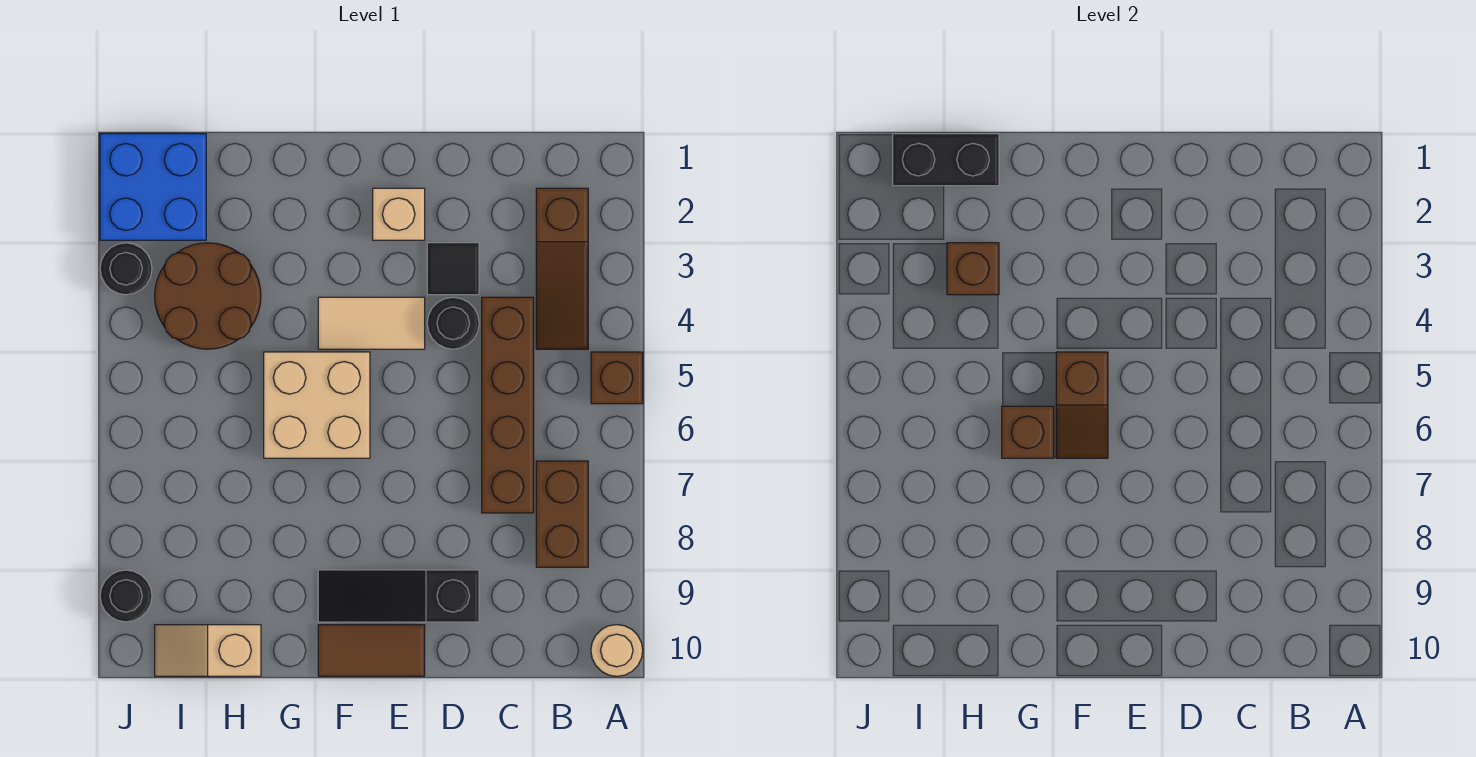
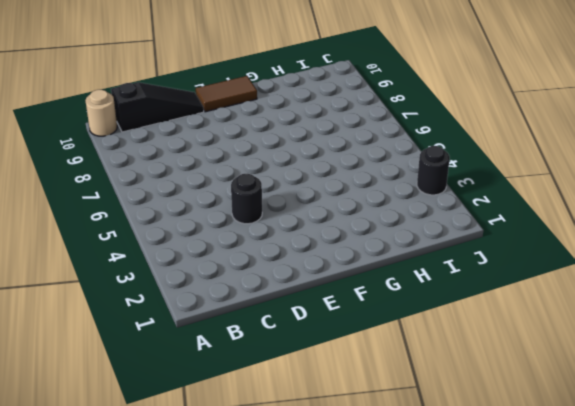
black 1x3 slope [111,82,204,132] -> black 1x3 slope moved to [318,570,479,622]
none -> brown 1x1 brick [591,352,643,404]
none -> brown 1x3 slope [536,188,588,349]
none -> brown 1x2 brick [536,461,588,567]

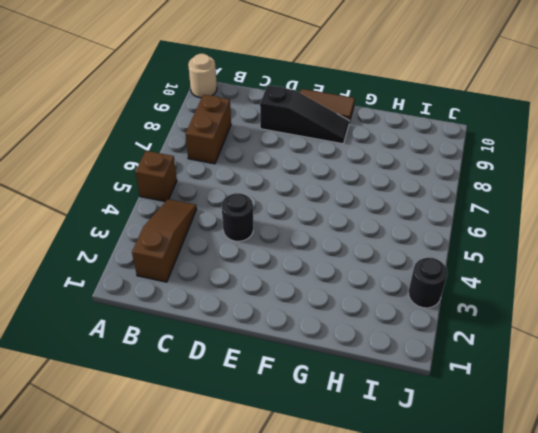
none -> brown 1x4 brick [482,297,534,513]
none -> black 1x1 tile [427,243,479,295]
none -> tan 1x1 brick [373,188,425,240]

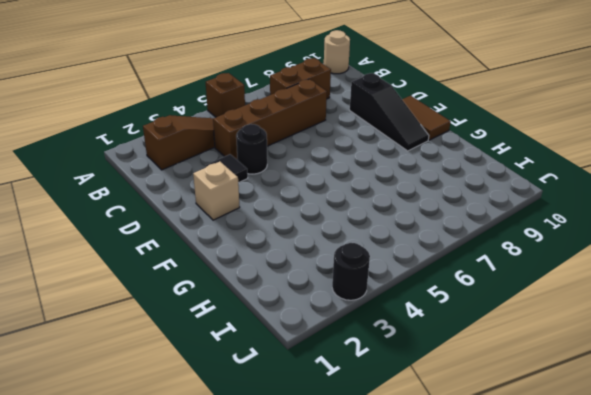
none -> tan 1x2 tile [318,297,425,349]
none -> tan 2x2 brick [264,352,370,458]
none -> brown 2x2 round brick [155,243,261,349]

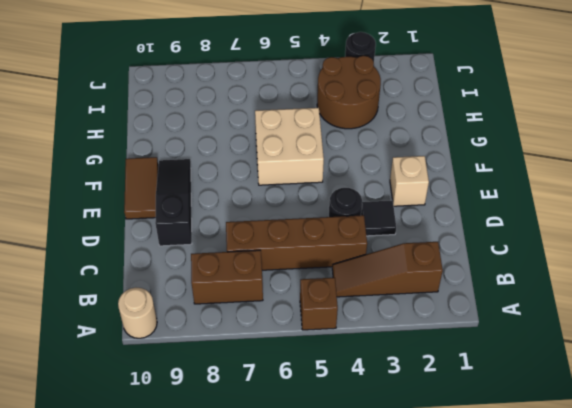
none -> tan 1x2 tile [318,297,425,349]
none -> tan 1x2 slope [155,625,261,676]
none -> blue 2x2 brick [100,134,206,240]

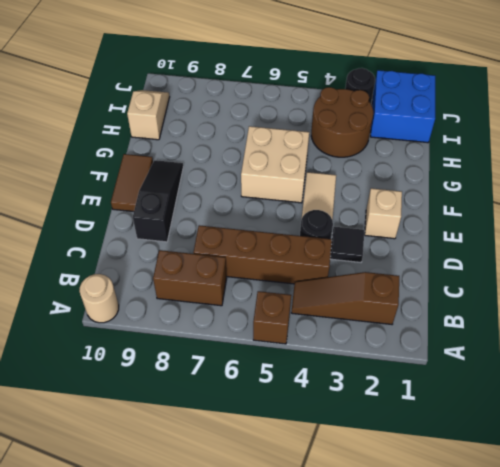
none -> black 1x1 round brick [100,570,152,622]
none -> brown 1x2 slope [1056,352,1108,458]
none -> brown 1x1 brick [1002,406,1054,458]

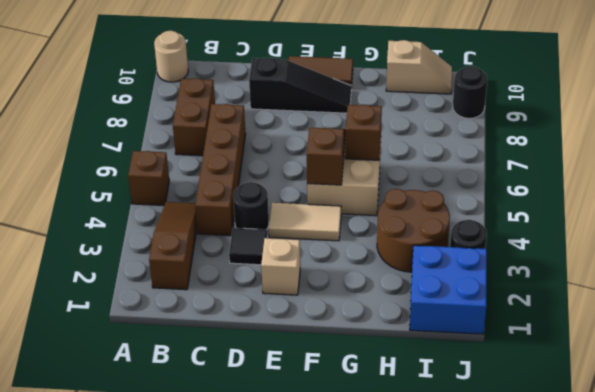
none -> black 1x2 brick [893,134,999,186]
none -> brown 1x1 brick [947,243,999,295]

